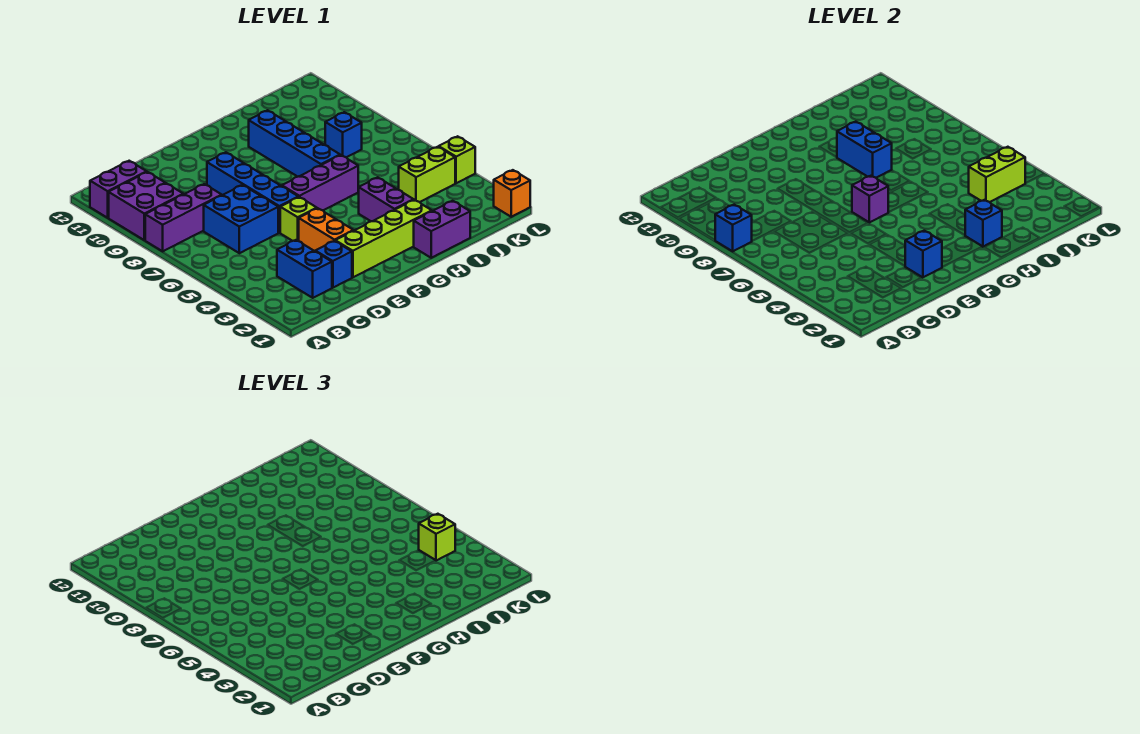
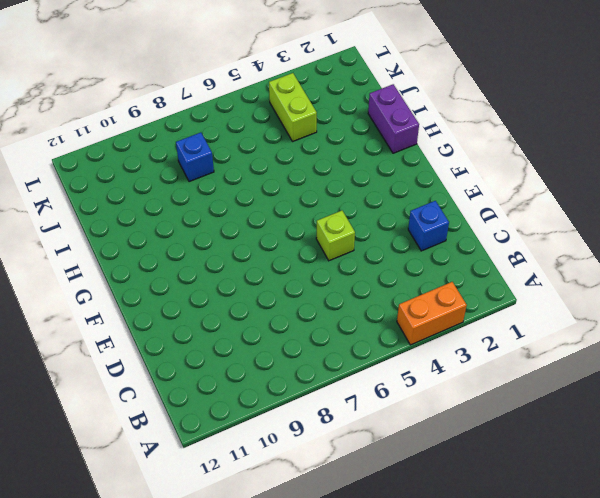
orange 1x2 brick [397,282,467,345] -> orange 1x2 brick moved to [299,208,354,251]
none -> purple 1x3 brick [145,184,222,251]
none -> purple 2x2 brick [109,172,183,240]
none -> purple 1x2 brick [90,161,147,218]

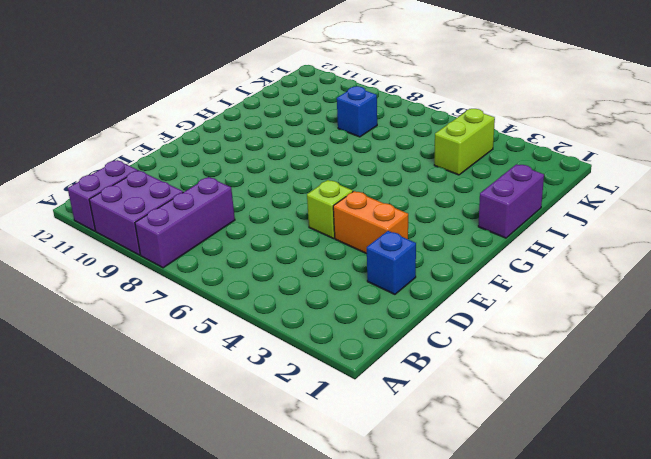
none -> blue 1x2 brick [277,240,332,298]
none -> blue 2x2 brick [204,185,278,253]
none -> lime 1x4 brick [336,200,432,277]

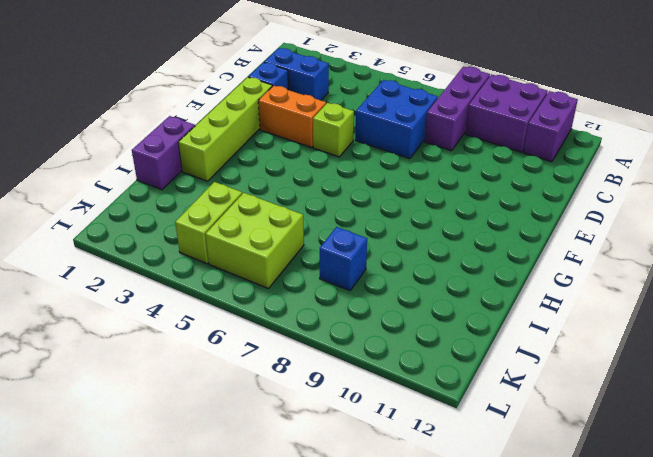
lime 2x2 brick [205,193,304,289] -> none
none -> blue 1x4 brick [207,152,298,233]
none -> purple 1x3 brick [282,155,358,210]
none -> purple 1x2 brick [359,177,414,221]

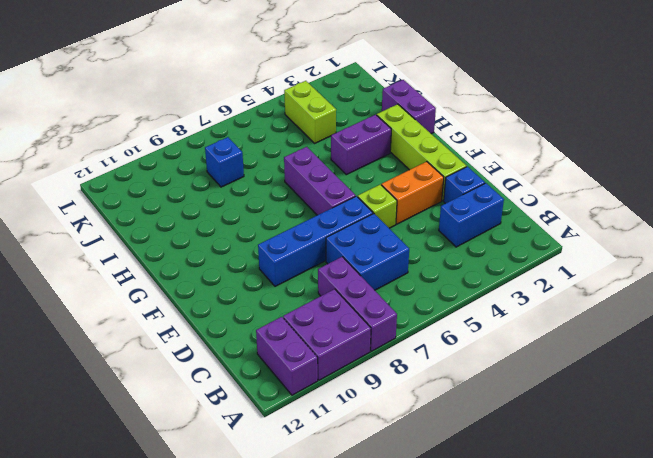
none -> blue 1x4 brick [249,110,340,177]
none -> orange 1x1 brick [494,170,530,217]
none -> lime 1x1 brick [439,136,475,183]

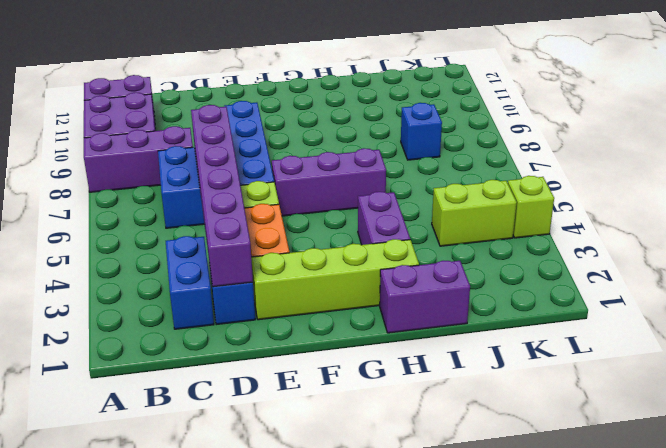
purple 1x6 brick [191,105,253,287] -> none
none -> blue 1x4 brick [249,110,340,177]
none -> orange 1x1 brick [494,170,530,217]
none -> blue 1x1 brick [715,205,752,251]

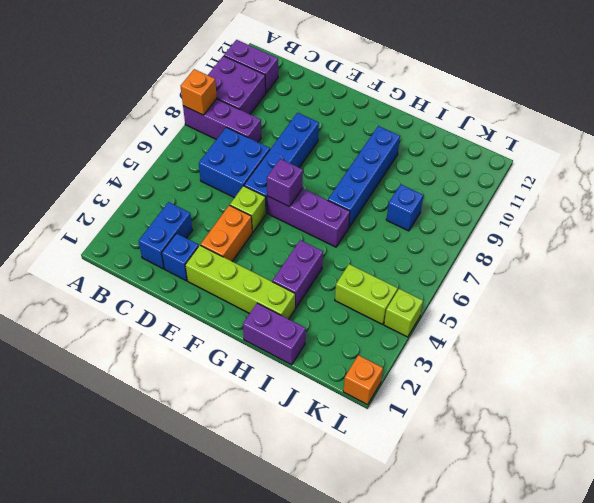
orange 1x1 brick [181,69,217,115] -> blue 1x1 brick [715,205,752,251]
none -> blue 1x1 brick [905,231,942,277]
none -> blue 1x1 brick [965,200,1002,247]
none -> blue 1x2 brick [837,122,892,178]

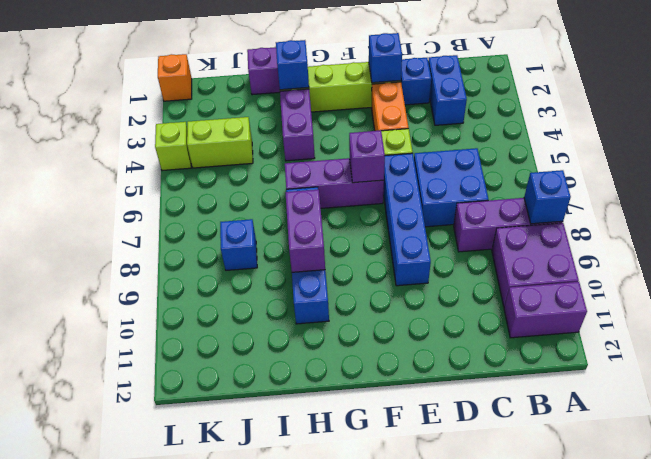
purple 1x2 brick [285,190,325,272] -> blue 1x2 brick [837,122,892,178]
none -> lime 1x2 brick [969,147,1025,202]
none -> lime 1x1 brick [419,514,455,561]

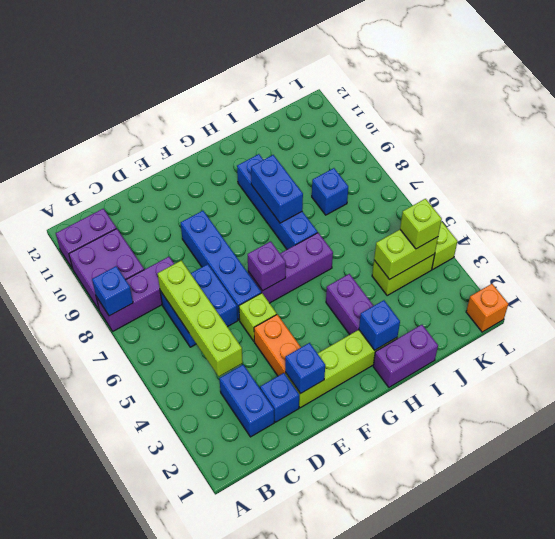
lime 1x4 brick [158,260,243,376] -> none

